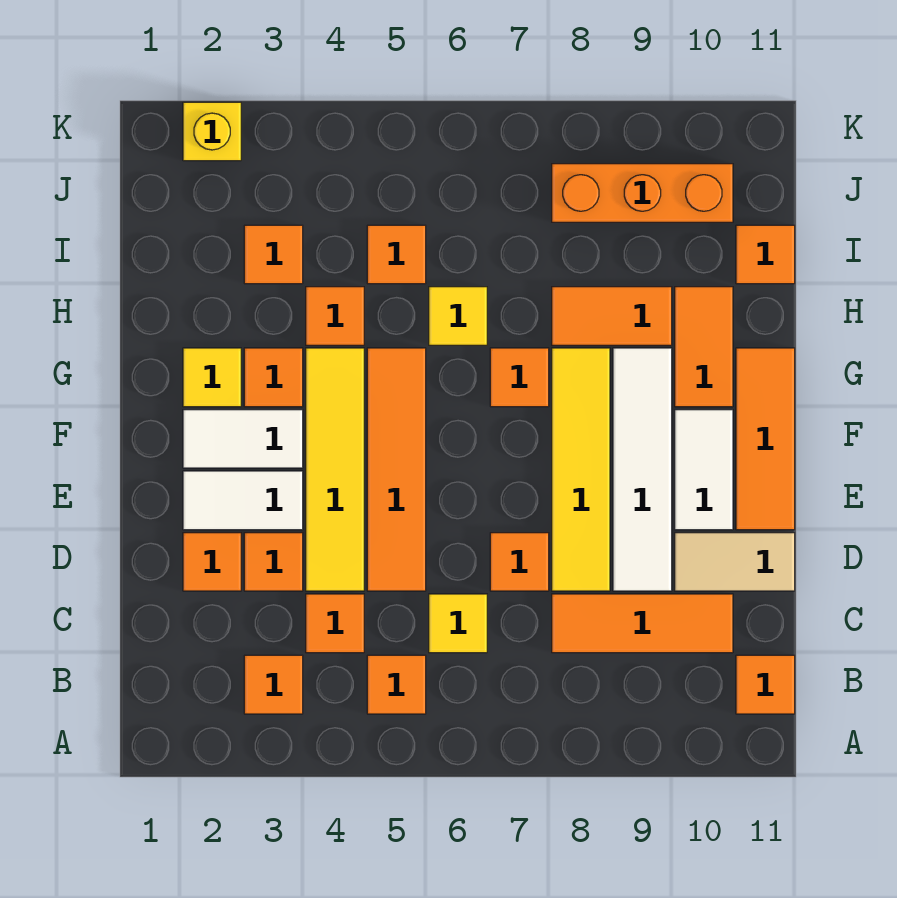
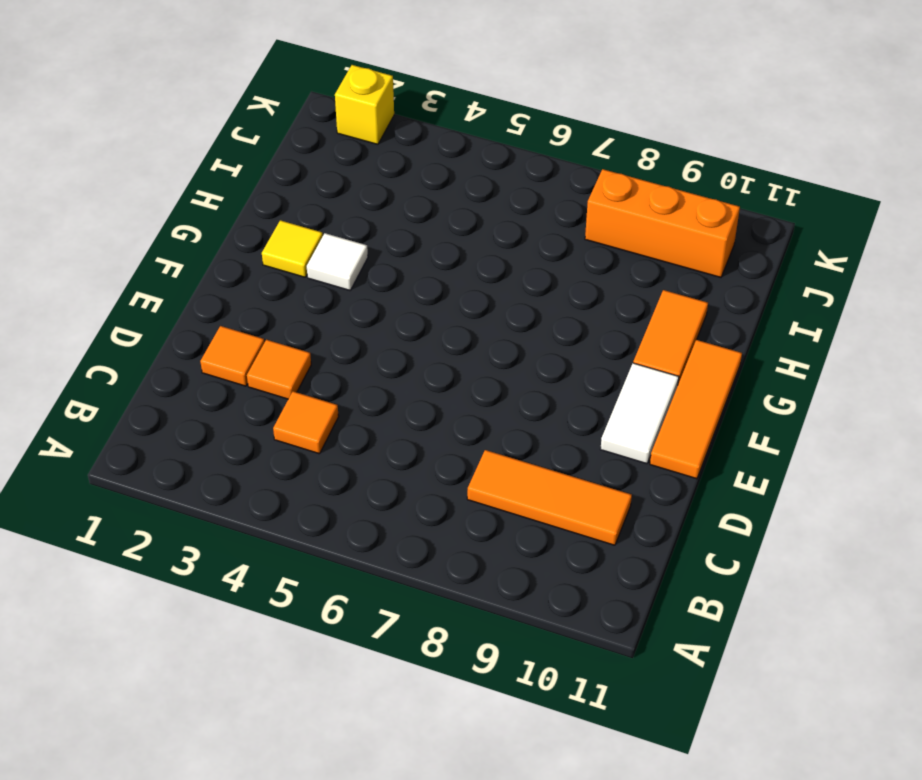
white 1x1 tile [307,233,368,290] -> orange 1x1 tile [244,348,303,407]
none -> orange 1x1 tile [244,655,303,714]
none -> orange 1x1 tile [367,655,426,714]
none -> orange 1x1 tile [736,655,795,714]
none -> yellow 1x1 tile [429,594,487,653]

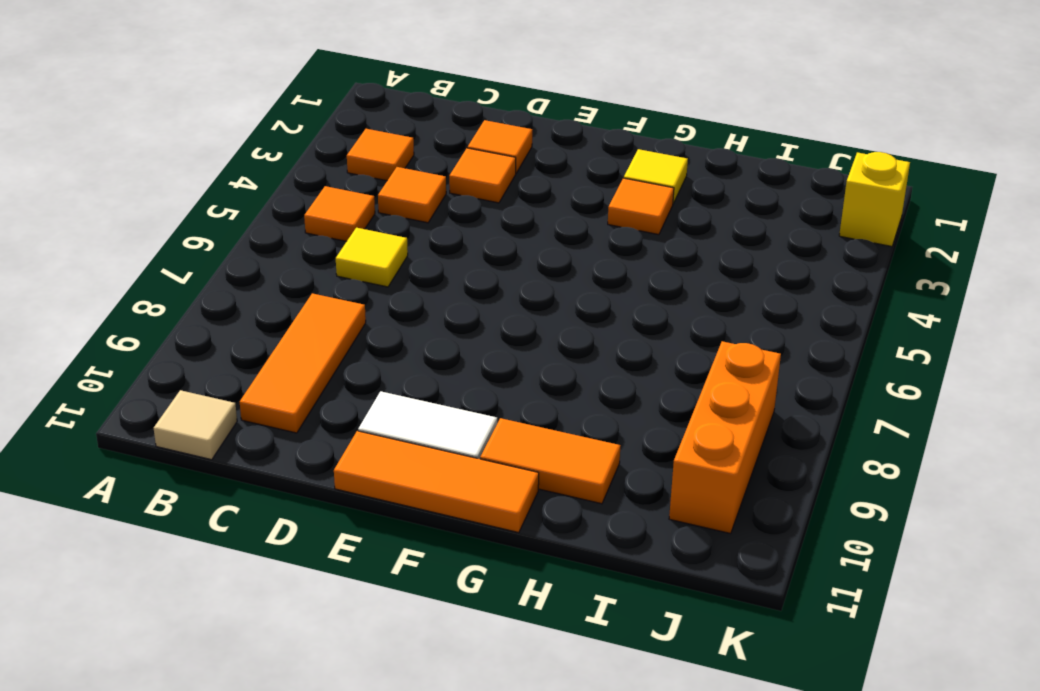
tan 1x1 tile [154,390,237,460] -> orange 1x1 tile [736,655,795,714]
none -> yellow 1x4 tile [306,348,364,591]
none -> orange 1x4 tile [367,348,426,591]
none -> orange 1x1 tile [490,533,549,591]
none -> yellow 1x4 tile [552,348,610,591]

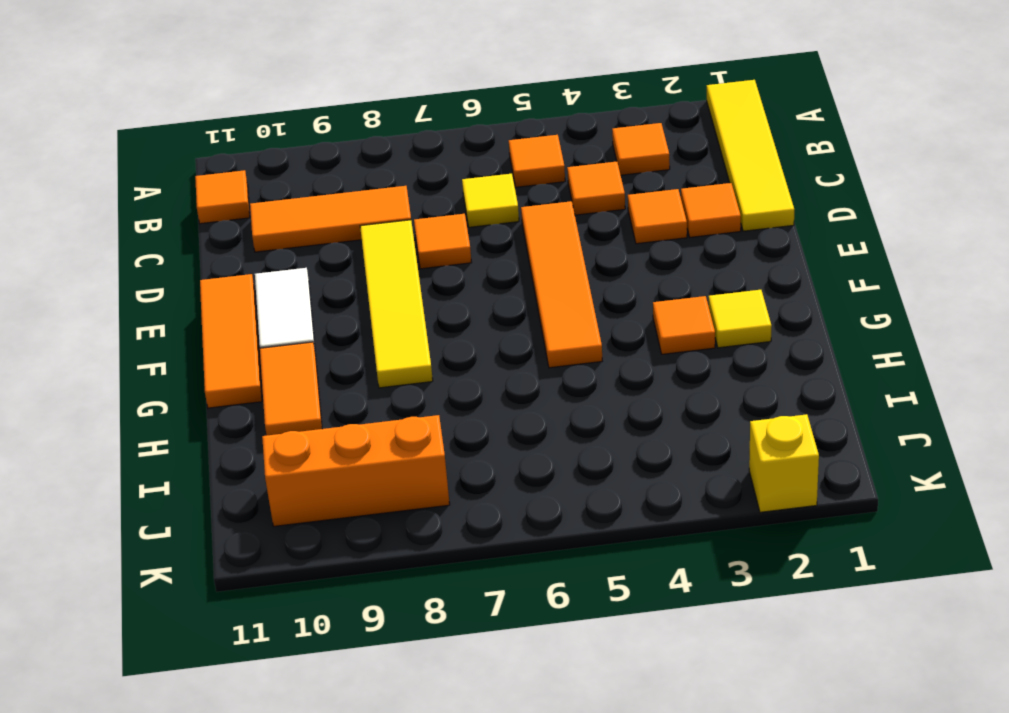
yellow 1x4 tile [707,80,794,231] -> yellow 1x4 tile moved to [306,348,364,591]
none -> white 1x4 tile [613,348,672,591]
none -> tan 1x2 tile [675,533,795,591]
none -> white 1x2 tile [183,471,303,530]
none -> white 1x2 tile [183,410,303,468]

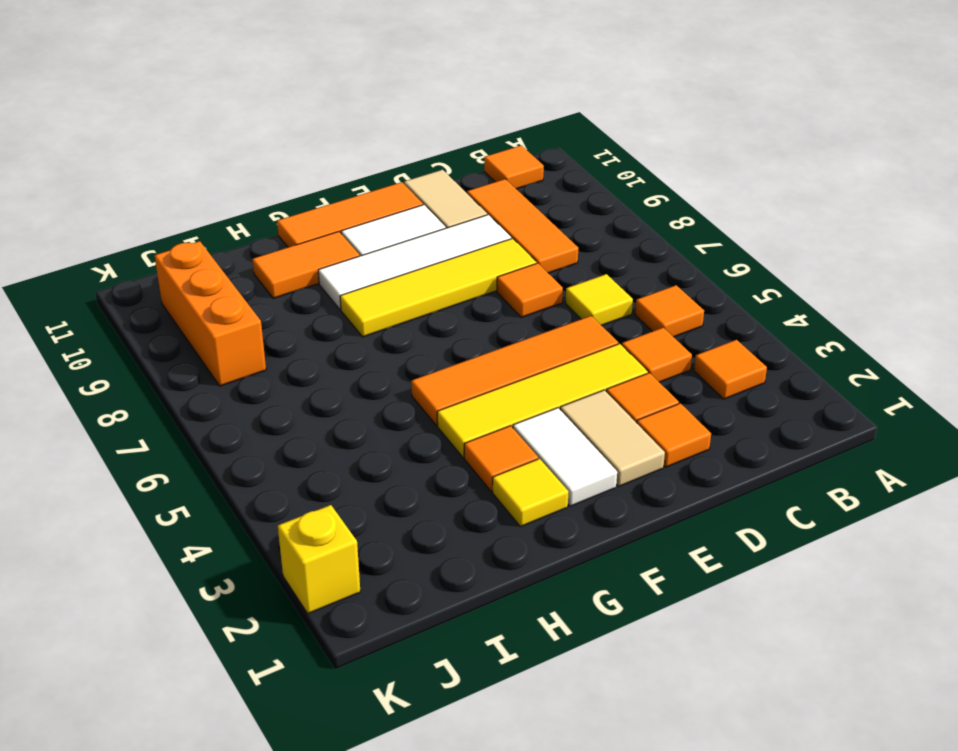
tan 1x2 tile [560,390,665,486] -> white 1x2 tile [183,471,303,530]
none -> orange 1x1 tile [490,348,549,407]
none -> orange 1x1 tile [306,287,364,345]
none -> yellow 1x1 tile [429,287,487,345]
none -> orange 1x2 tile [552,287,672,345]

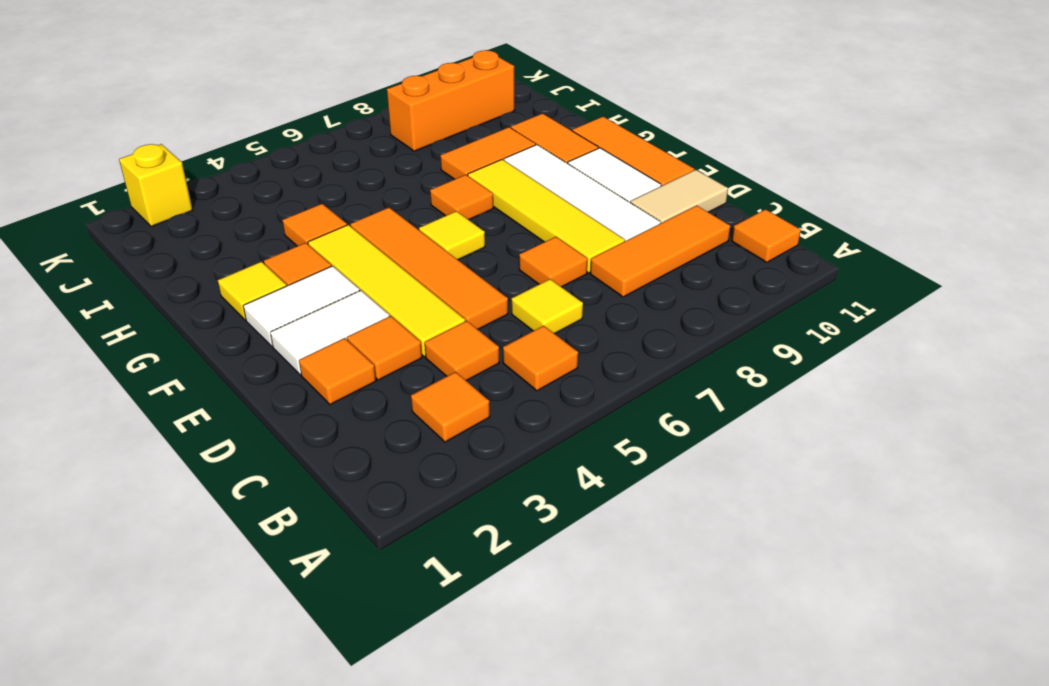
yellow 1x1 tile [419,211,485,260] -> yellow 1x1 tile moved to [429,287,487,345]
none -> orange 1x1 tile [244,225,303,284]
none -> orange 1x1 tile [367,225,426,284]
none -> orange 1x1 tile [736,225,795,284]

